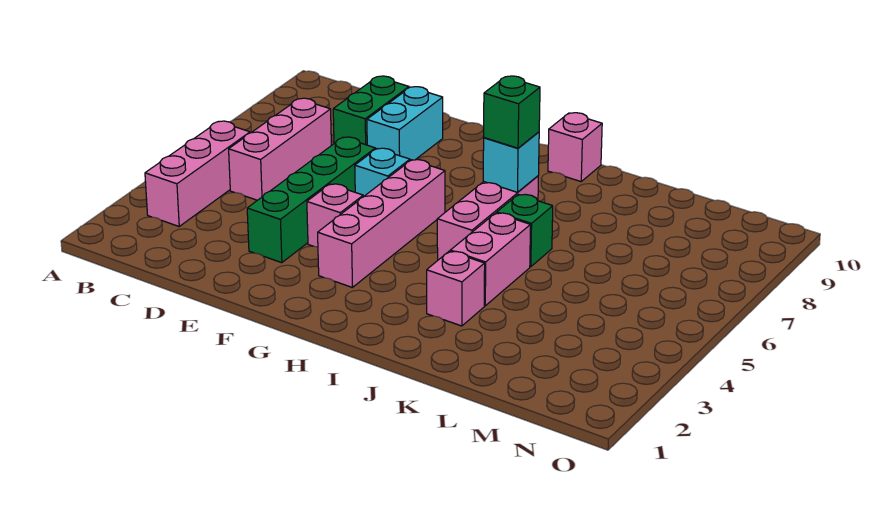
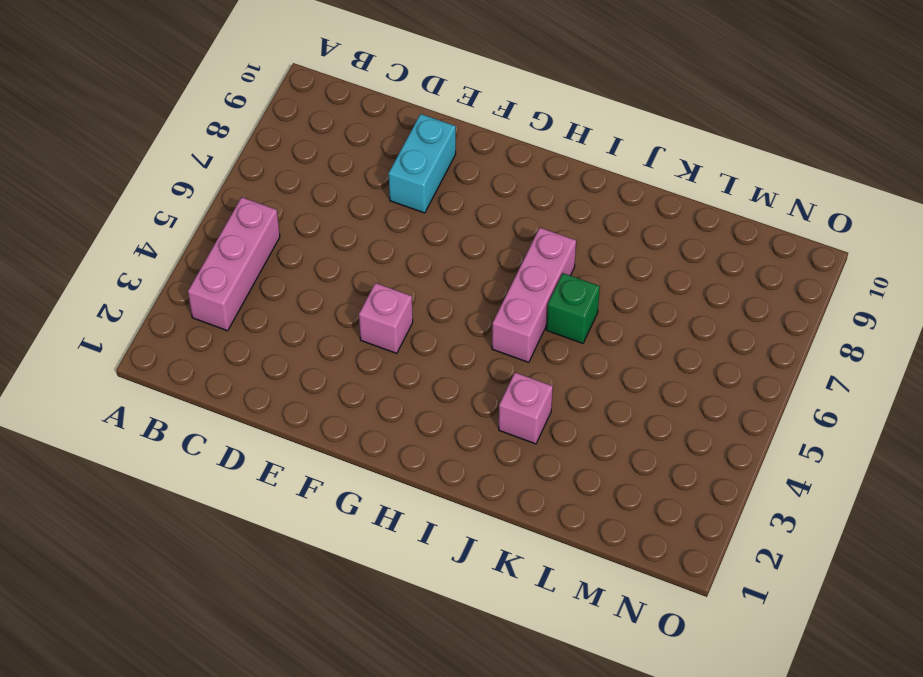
none -> pink 1x3 brick [229,98,331,200]
none -> green 1x2 brick [333,76,409,145]
none -> green 1x4 brick [247,137,375,263]

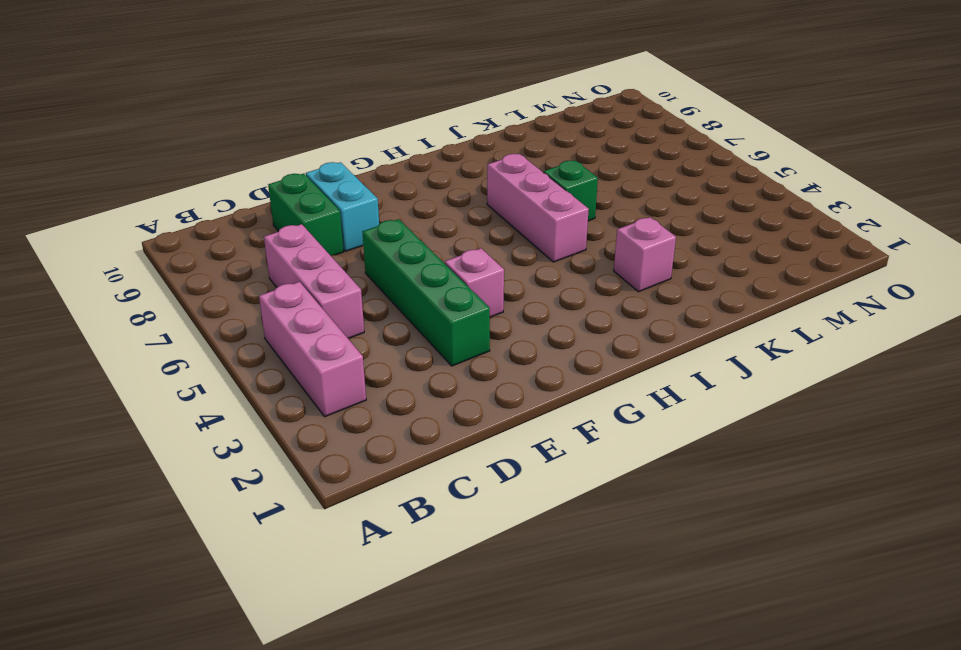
none -> cyan 1x1 brick [355,148,410,197]
none -> pink 1x4 brick [318,160,445,288]
none -> pink 1x1 brick [548,113,602,182]

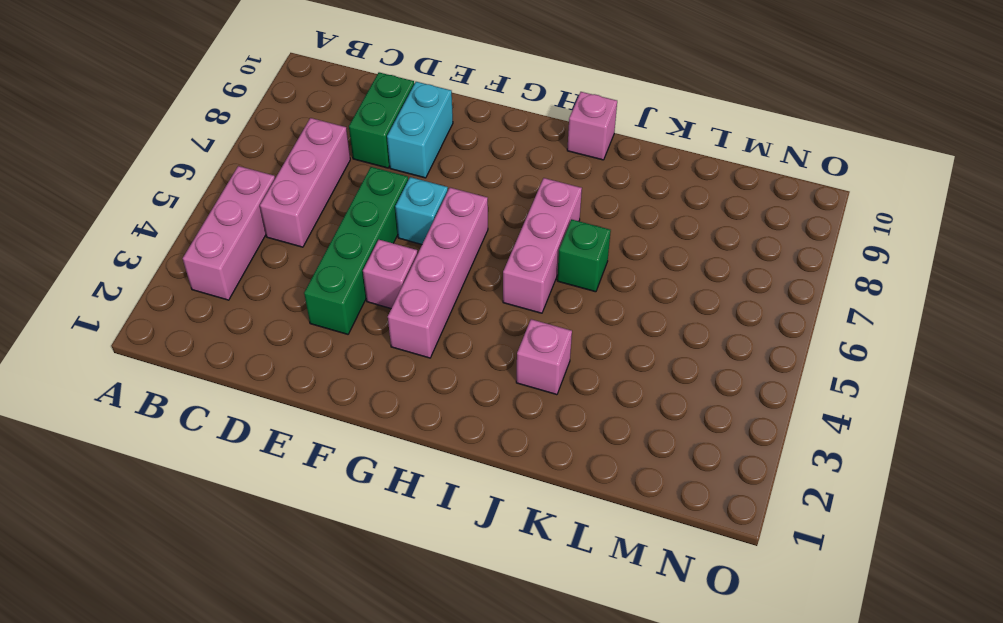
none -> pink 1x2 brick [450,213,530,306]
none -> cyan 1x1 brick [483,132,539,192]
none -> green 1x1 brick [484,76,540,148]

